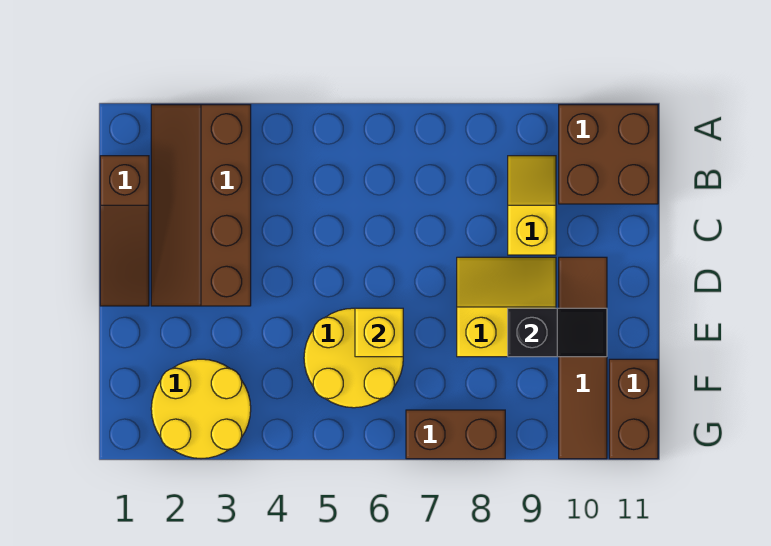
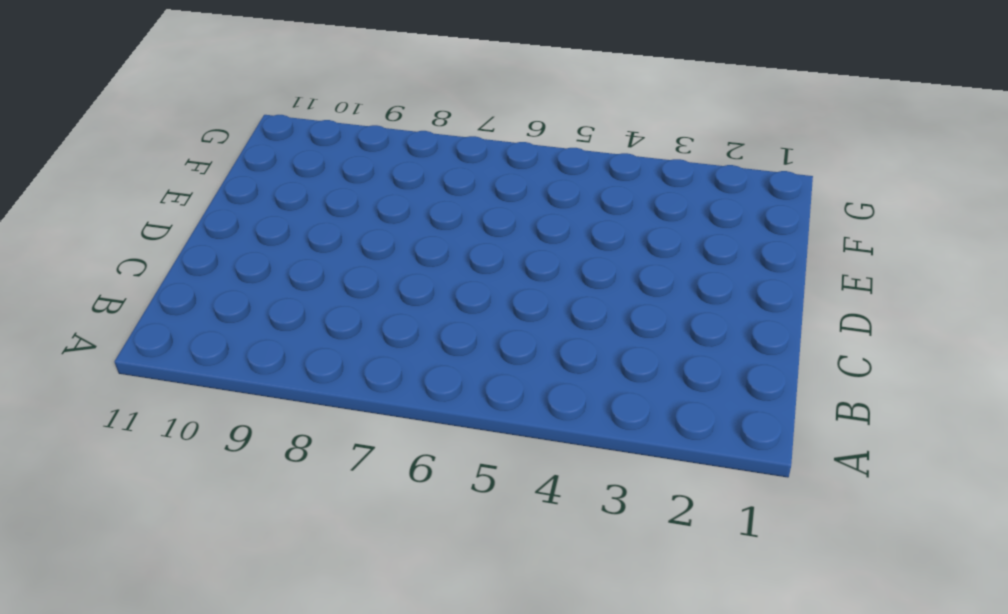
none -> brown 2x4 slope [151,105,251,306]
none -> brown 2x2 brick [559,105,658,204]
none -> brown 1x3 slope [100,156,149,306]

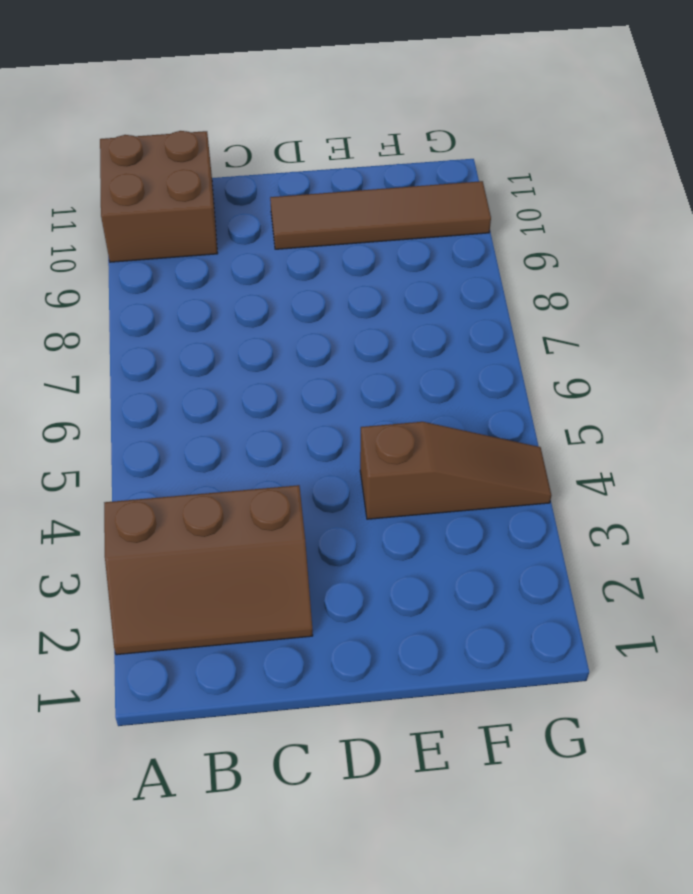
brown 2x3 slope [104,485,313,655] -> brown 2x4 slope [151,105,251,306]
brown 1x3 slope [360,422,551,519] -> brown 1x3 slope moved to [100,156,149,306]
none -> yellow 1x2 slope [508,156,556,255]
none -> yellow 2x2 slope [457,257,556,357]
none -> yellow 2x2 round brick [304,308,403,408]

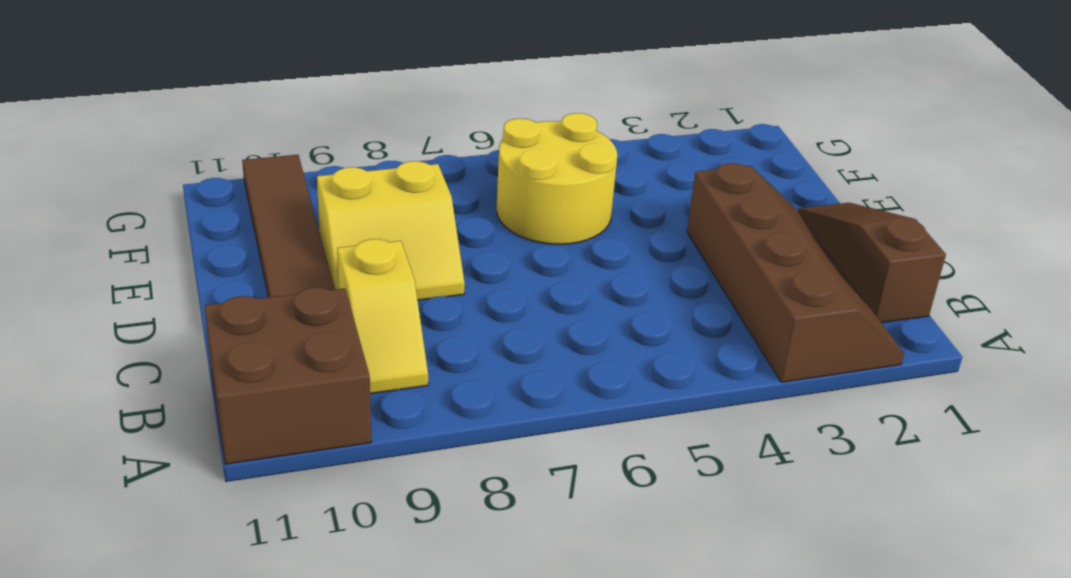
none -> yellow 2x2 round brick [151,359,251,459]
none -> brown 1x2 brick [609,359,658,459]
none -> brown 1x2 brick [406,410,505,459]

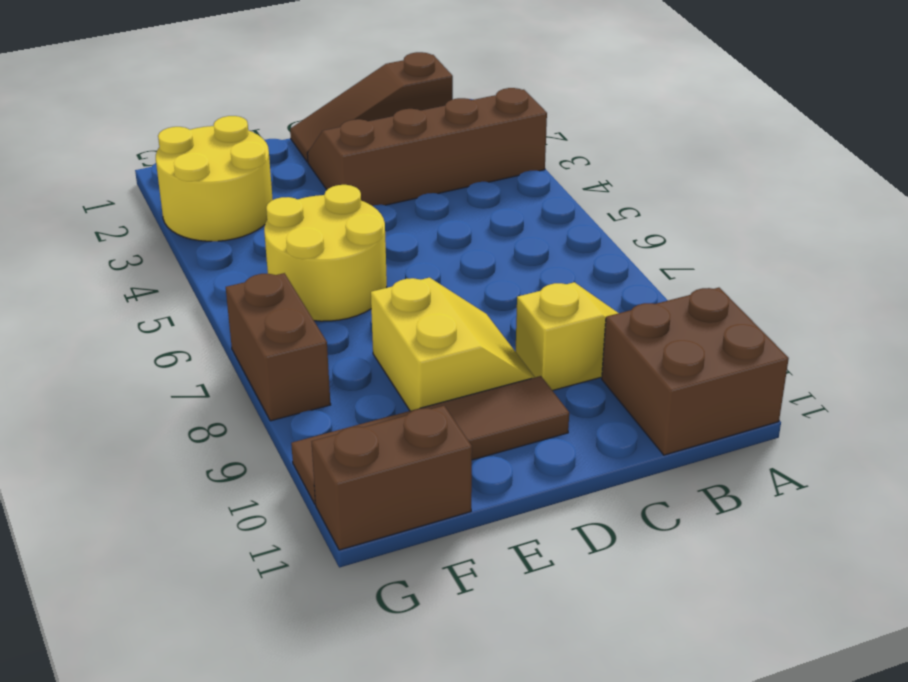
none -> yellow 1x1 brick [355,308,403,357]
none -> black 1x2 slope [508,308,607,357]

